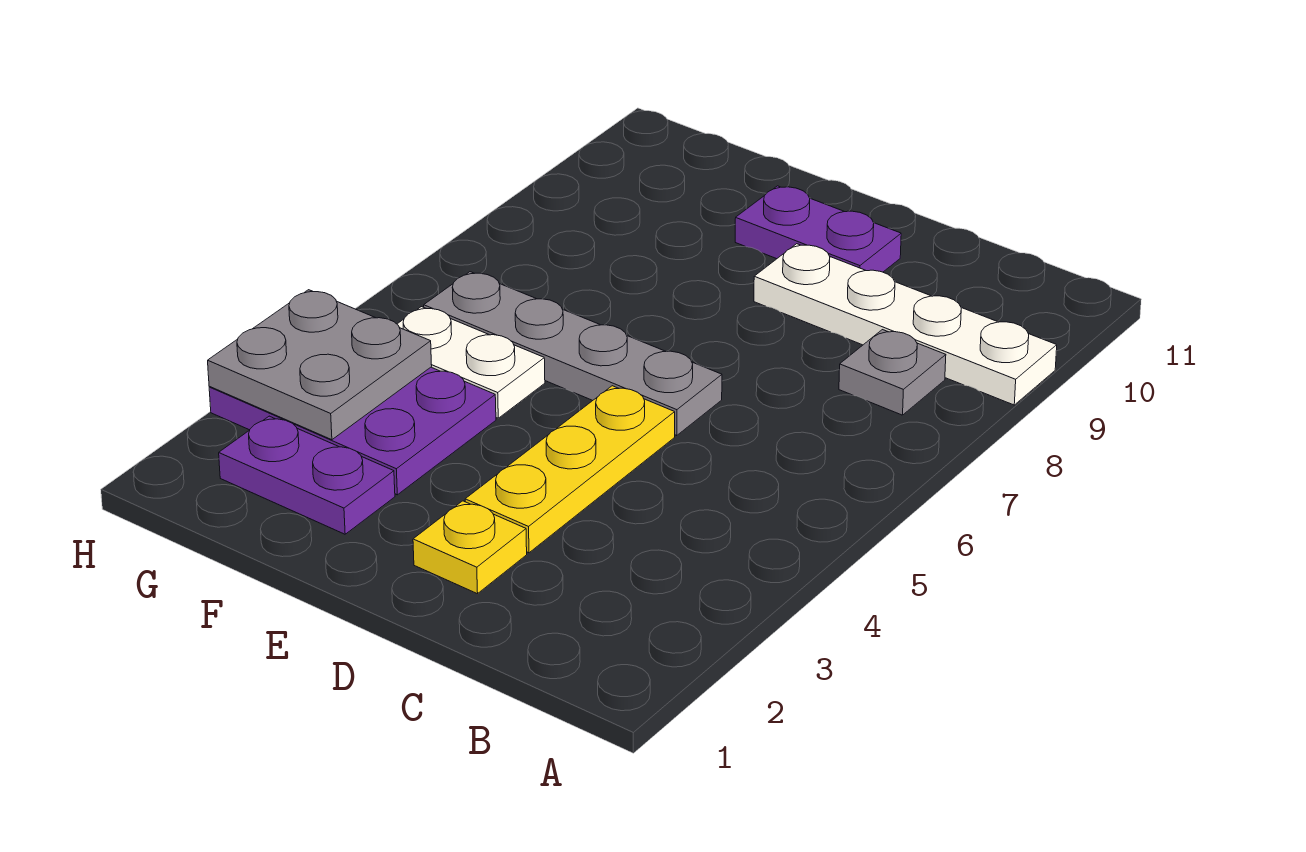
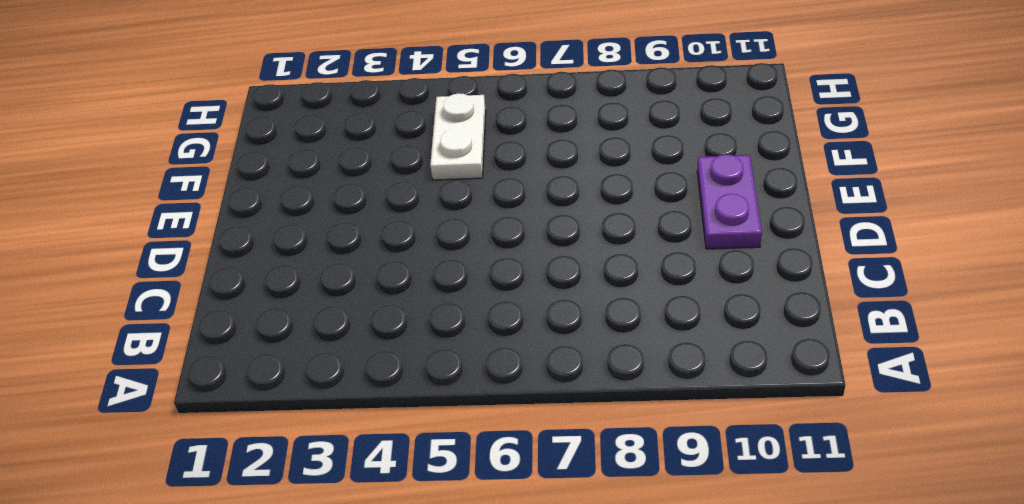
none -> white 1x4 plate [754,244,1057,405]
none -> grey 1x1 plate [839,330,946,415]

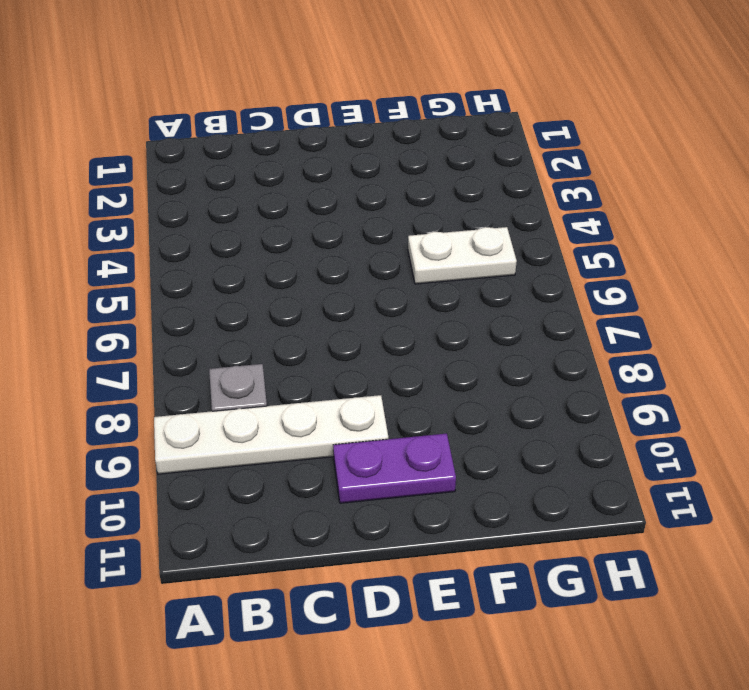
none -> yellow 1x1 plate [413,501,527,594]
none -> yellow 1x3 plate [465,386,675,553]

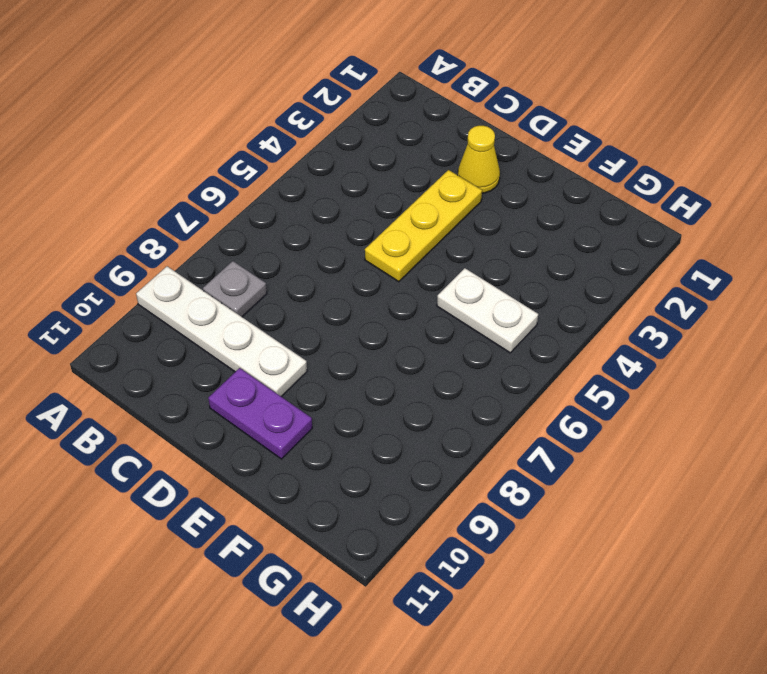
yellow 1x1 cone [458,126,500,193] -> yellow 1x1 plate [413,501,527,594]
none -> grey 1x4 plate [424,272,722,436]
none -> purple 1x2 plate [219,416,395,534]

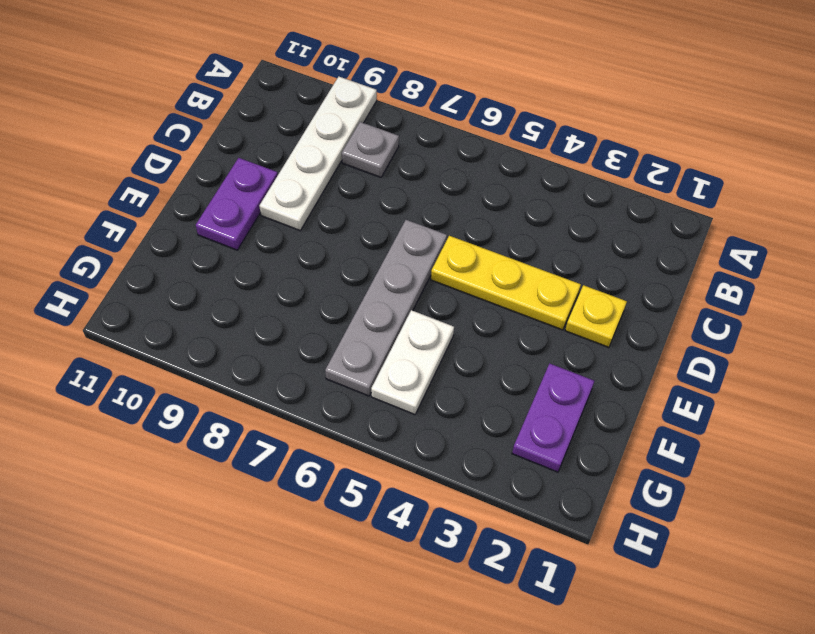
none -> purple 2x3 plate [209,367,496,495]
none -> grey 2x2 plate [208,290,432,440]

